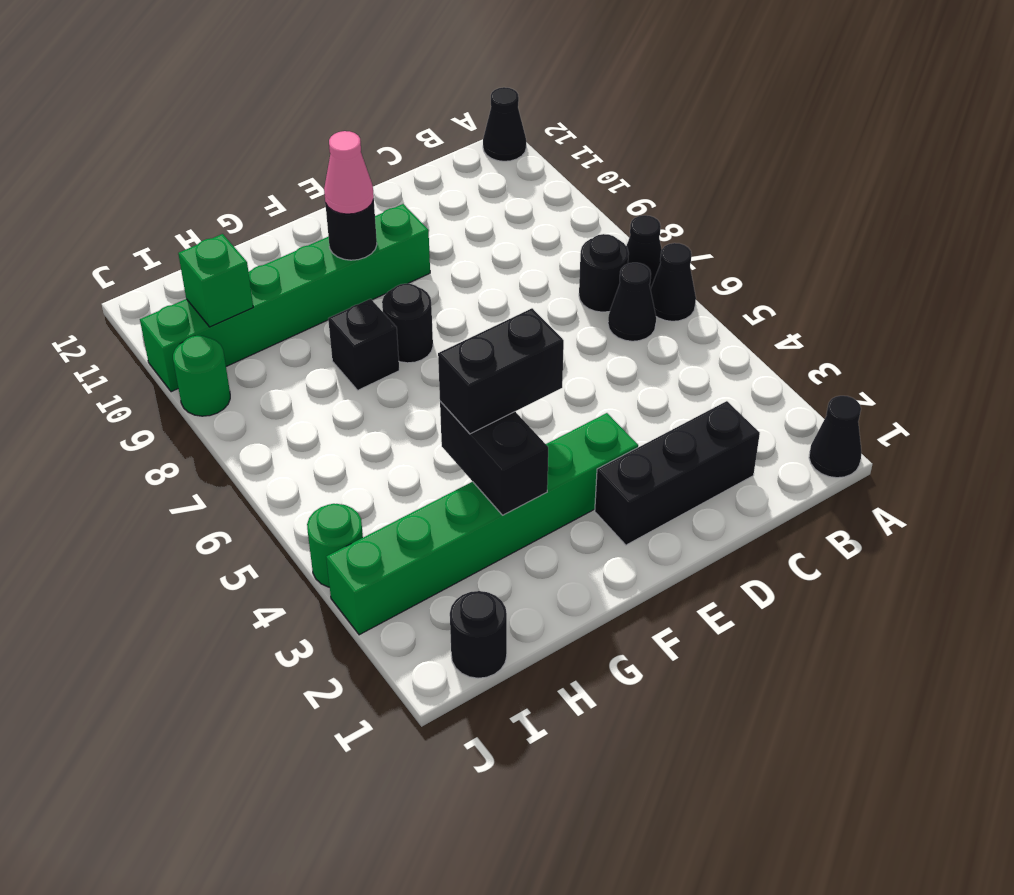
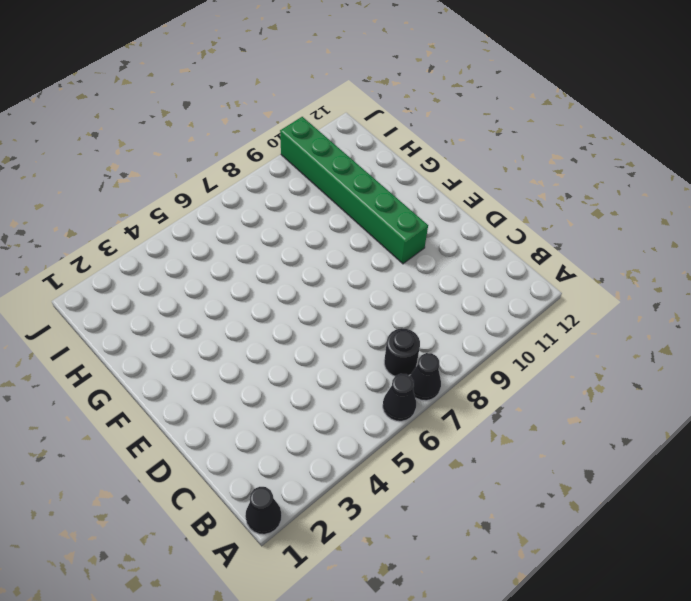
none -> black 1x1 cone [483,87,526,161]
none -> black 1x1 cone [608,263,656,341]
none -> black 1x3 brick [595,401,760,545]

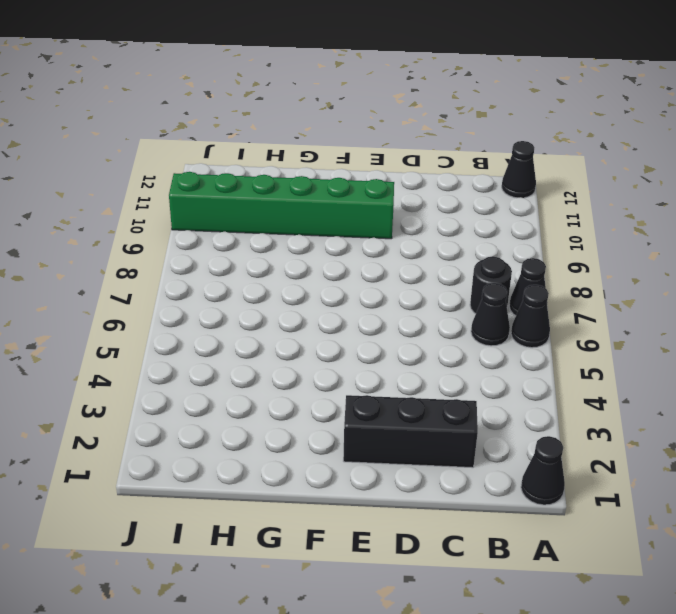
none -> green 1x6 brick [326,413,638,635]
none -> black 1x1 round brick [382,284,433,363]
none -> black 1x1 brick [328,299,399,390]

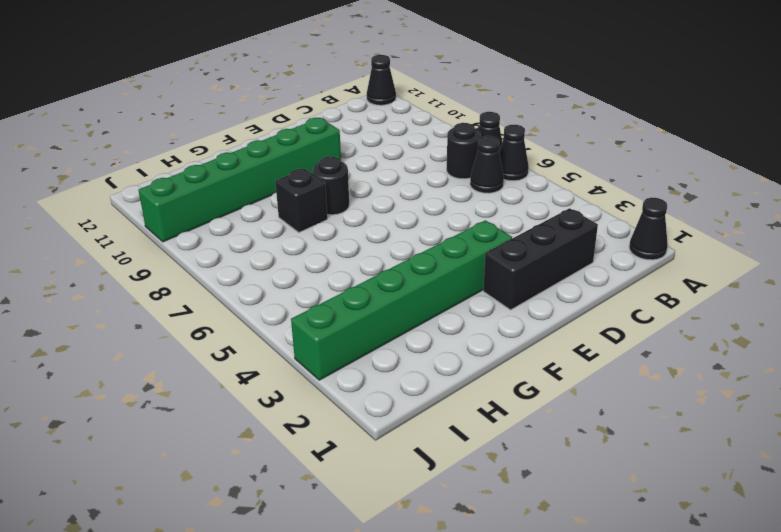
none -> black 1x1 round brick [450,591,507,678]
none -> green 1x1 round brick [307,504,363,587]
none -> green 1x1 round brick [173,336,230,416]

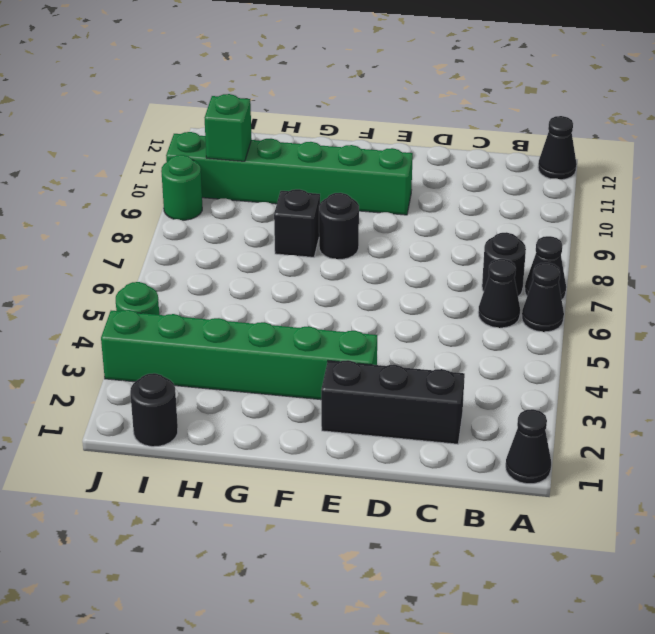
none -> black 1x1 round brick [325,200,377,260]
none -> black 1x2 brick [440,401,548,515]
none -> black 1x2 brick [438,308,564,434]

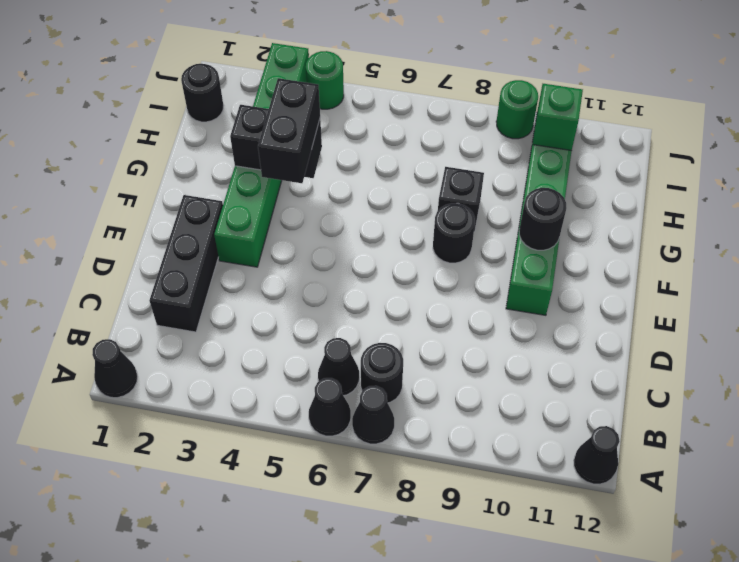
none -> pink 1x1 cone [324,131,374,214]

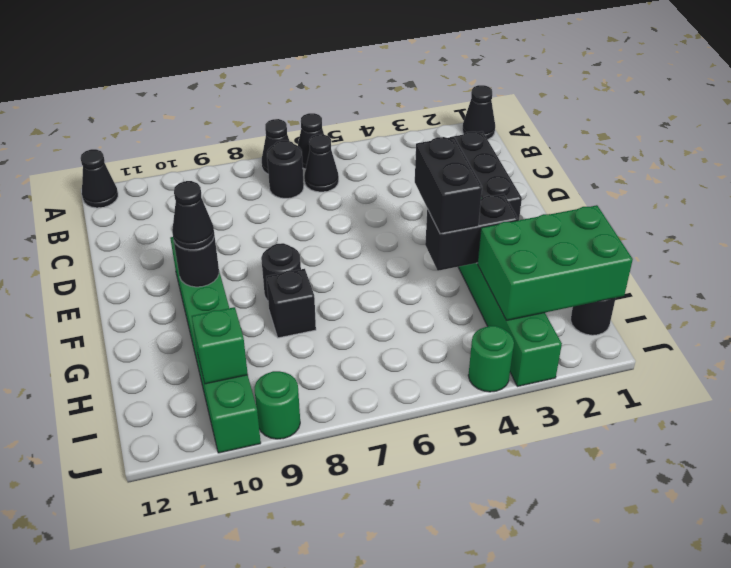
black 1x1 cone [172,181,214,250] -> pink 1x1 cone [324,131,374,214]
green 2x3 brick [478,205,633,320] -> none

